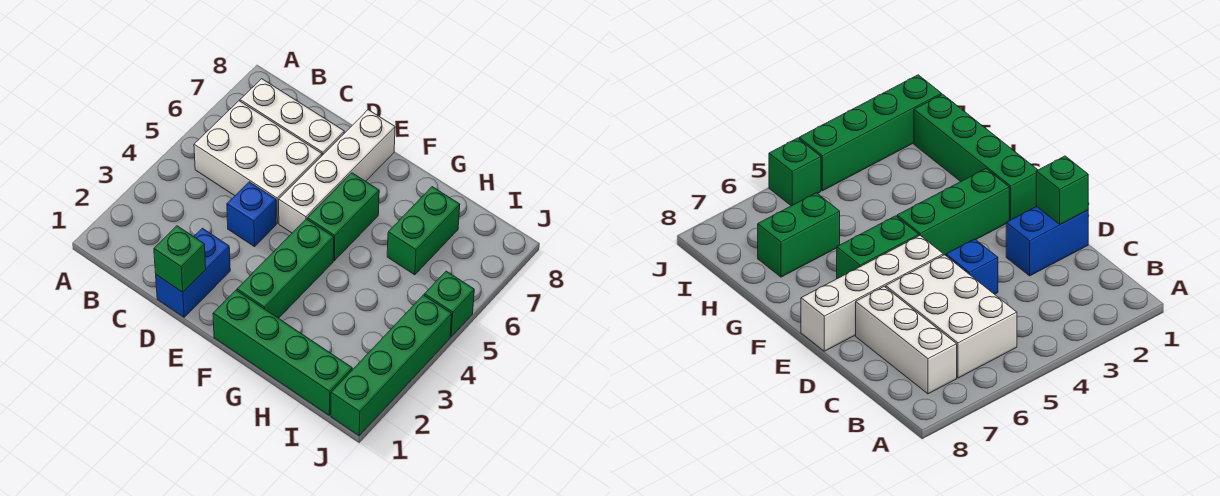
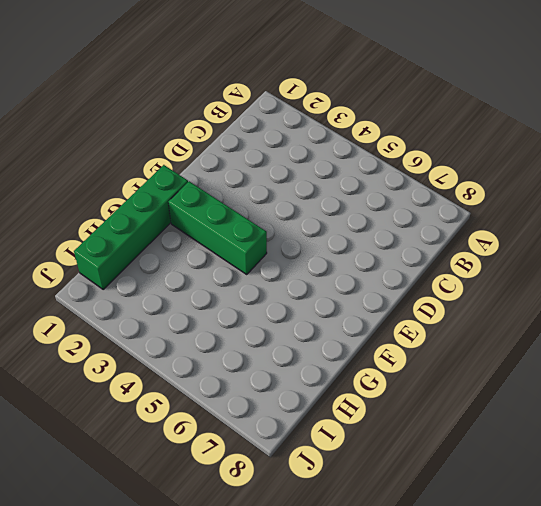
none -> white 2x3 brick [194,101,322,223]
none -> white 1x3 brick [240,79,344,155]
none -> blue 1x2 brick [156,228,230,317]

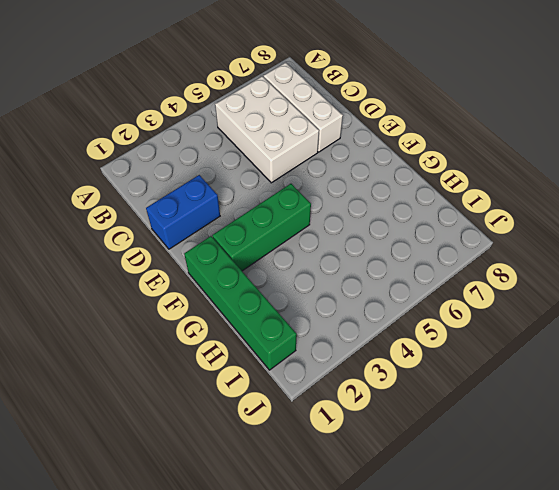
none -> blue 1x1 brick [227,182,276,247]
none -> white 1x4 brick [279,110,395,233]
none -> green 1x2 brick [307,173,379,261]

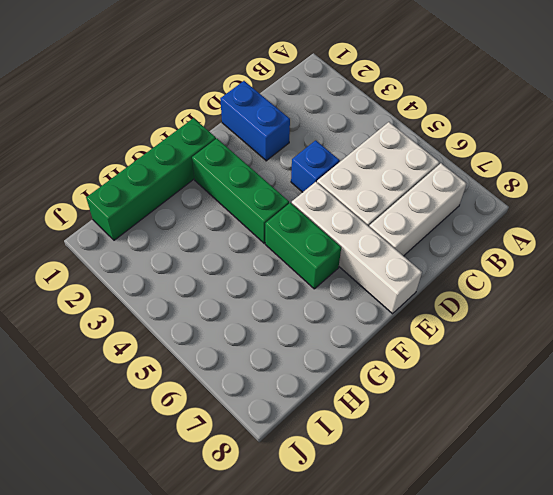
none -> green 1x2 brick [387,187,460,275]
none -> green 1x4 brick [331,295,452,436]
none -> green 1x1 brick [424,271,474,337]

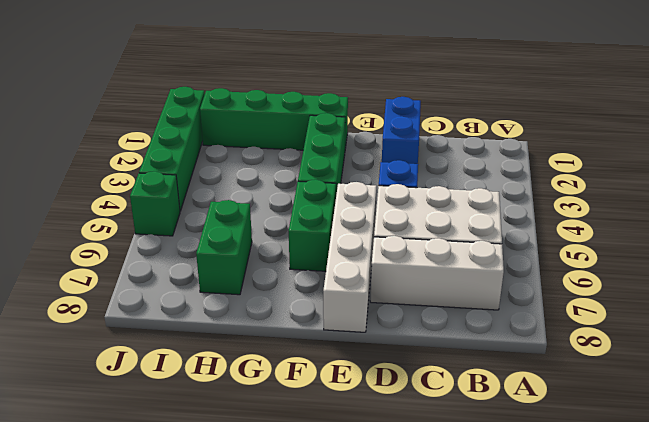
none -> green 1x1 brick [154,226,206,292]

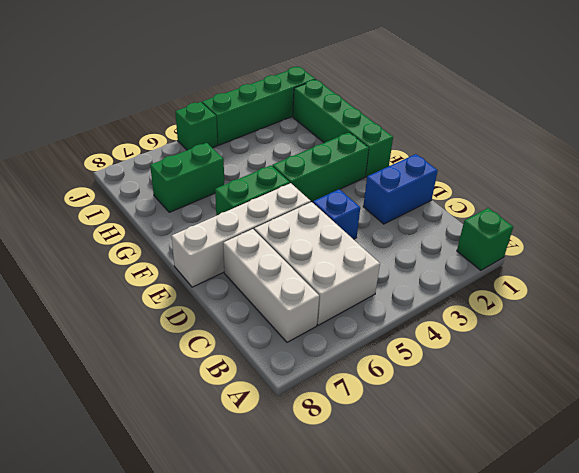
green 1x1 brick [457,208,513,270] -> green 1x1 brick moved to [154,226,206,292]

